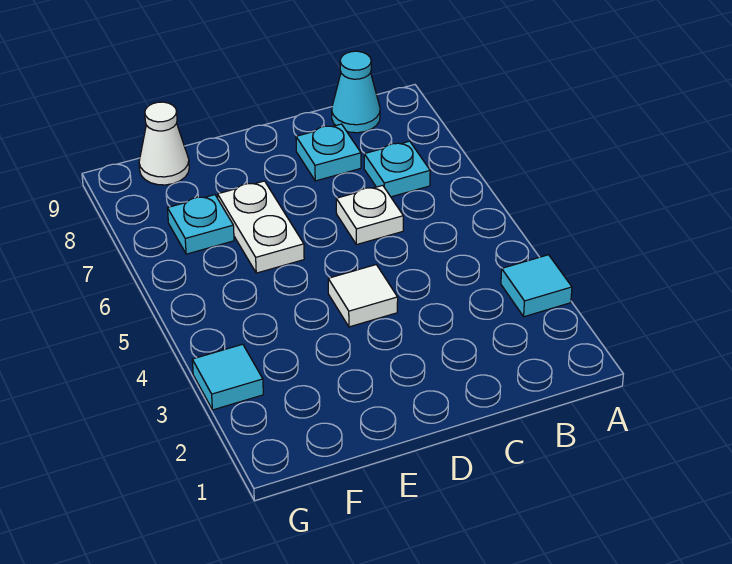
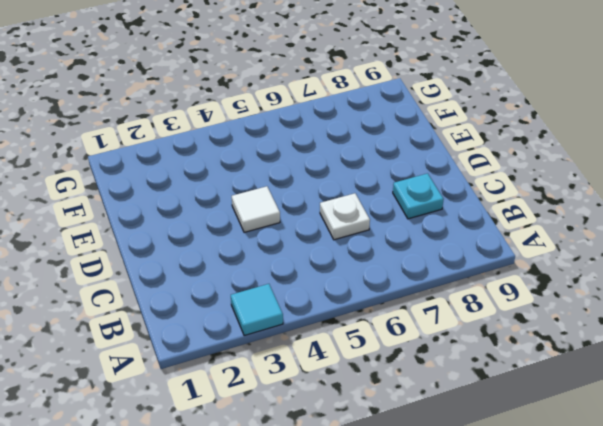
none -> cyan 1x1 plate [364,141,430,197]
none -> cyan 1x1 cone [332,51,380,133]

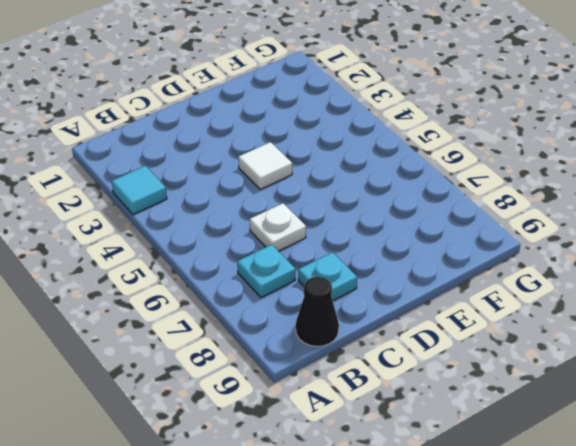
black 1x1 cone [296,277,339,346] -> cyan 1x1 cone [332,51,380,133]
none -> white 1x2 plate [218,181,304,273]
none -> cyan 1x1 plate [168,195,234,254]

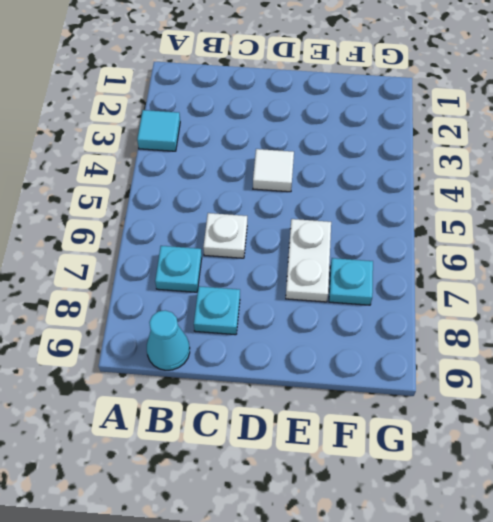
none -> white 1x1 cone [139,102,189,185]
none -> cyan 1x1 tile [192,344,263,410]

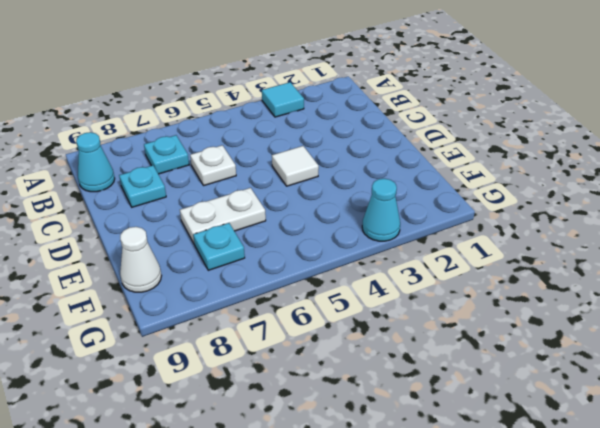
cyan 1x1 cone [362,178,400,241] -> cyan 1x1 tile [192,344,263,410]

